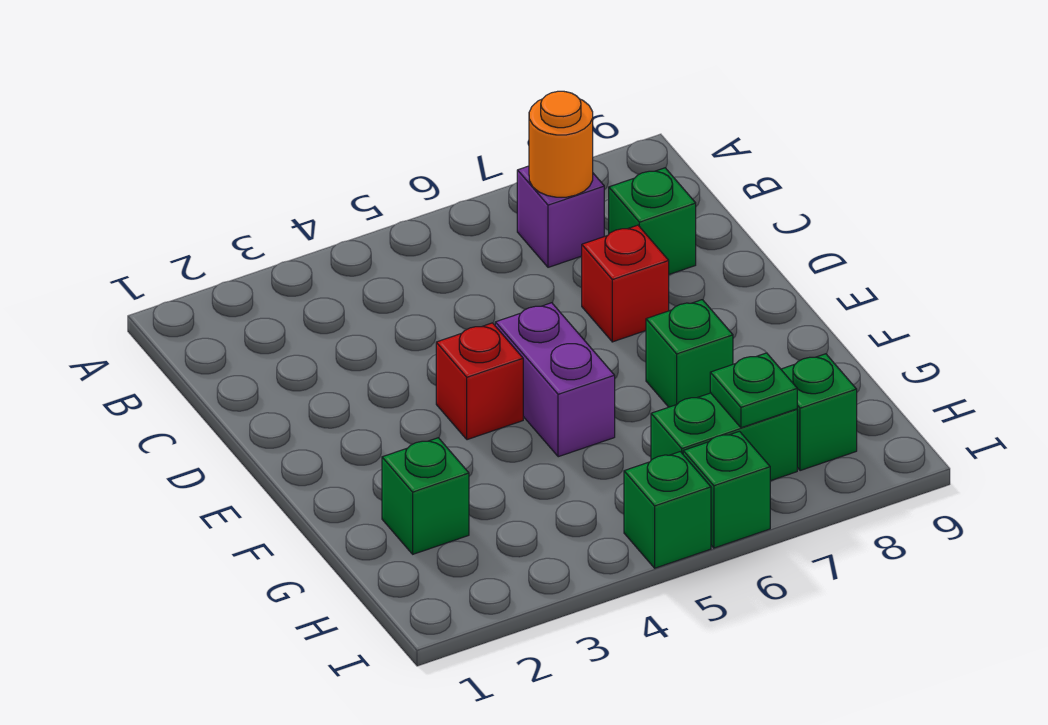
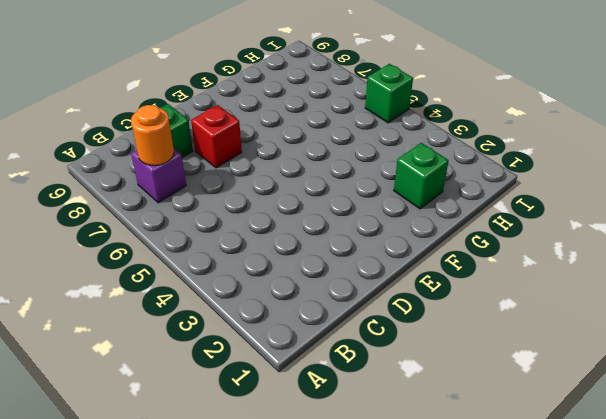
none -> red 1x1 brick [436,323,523,440]
none -> purple 1x2 brick [495,303,615,457]
none -> green 1x1 brick [646,300,733,407]

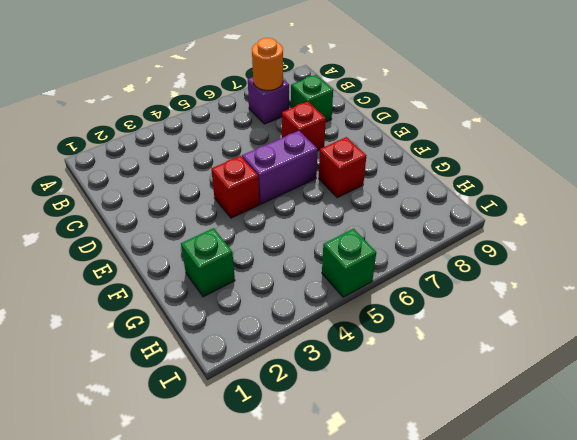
purple 1x2 brick [242,131,317,204] -> purple 1x2 brick turned to [495,303,615,457]
red 1x1 brick [319,137,366,198] -> green 1x1 brick [646,300,733,407]
none -> green 1x2 brick [651,393,797,481]
none -> green 1x1 brick [781,354,857,471]
none -> green 1x1 brick [683,431,770,548]

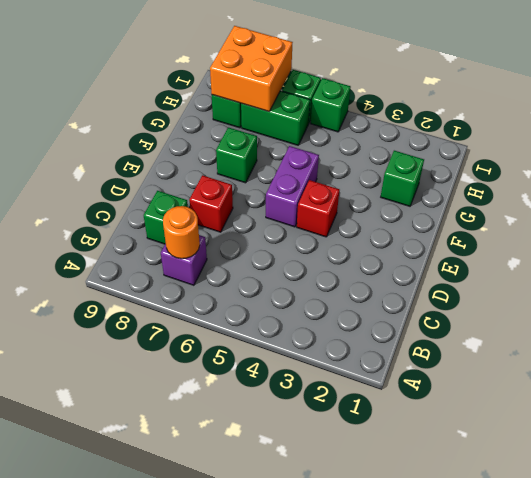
orange 2x2 brick [210,26,293,111] -> green 1x1 plate [710,353,797,428]

